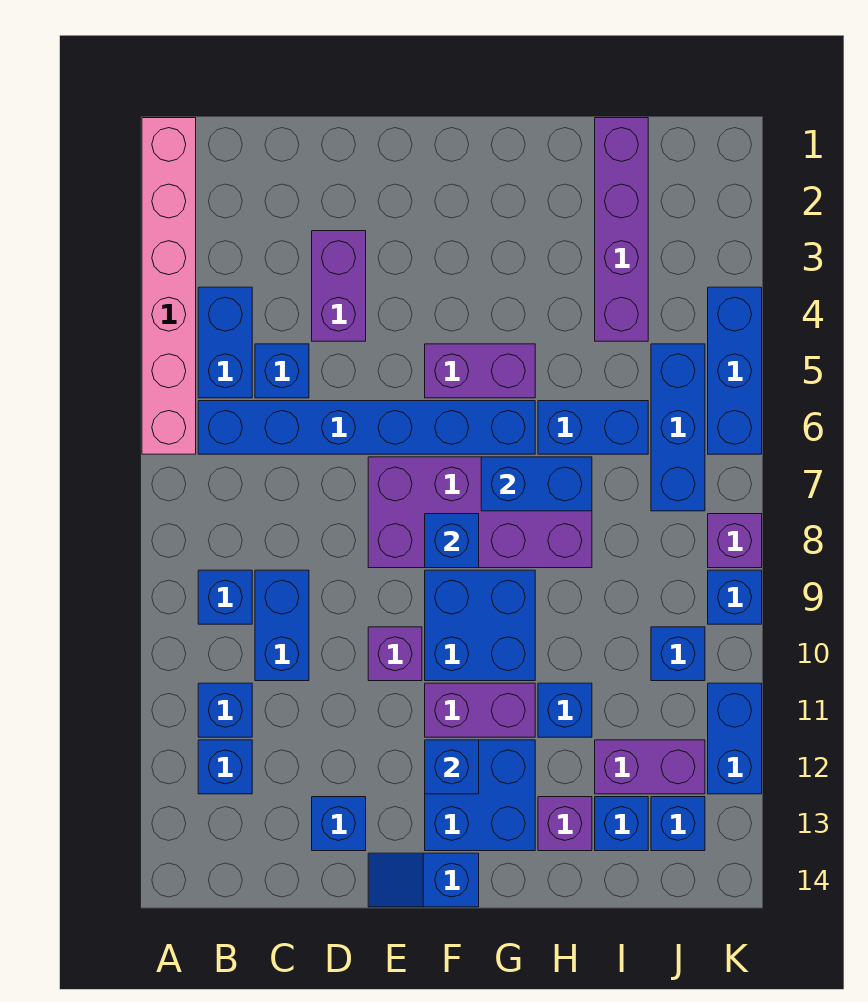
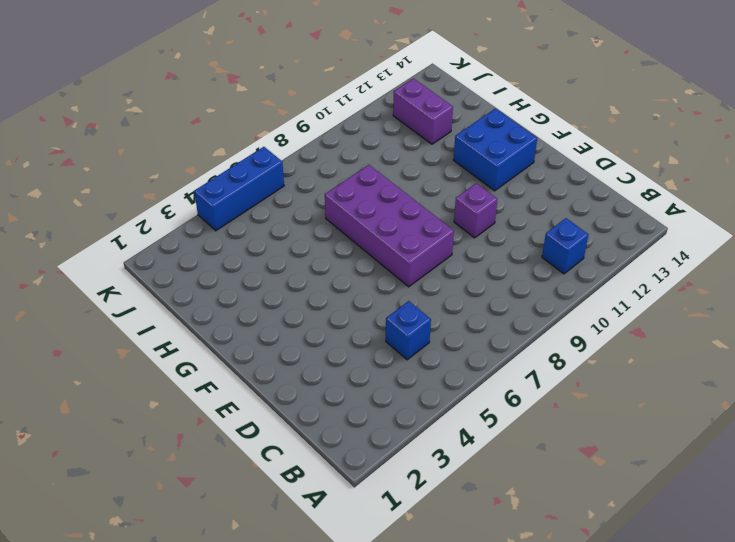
none -> pink 1x6 brick [142,118,196,454]
none -> blue 1x2 brick [198,287,252,398]
none -> blue 1x6 brick [198,401,535,454]
none -> blue 1x1 brick [198,570,252,624]

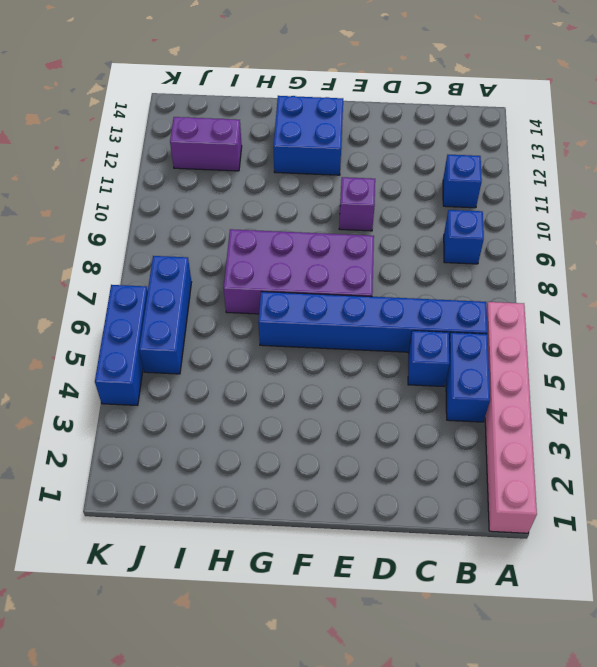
none -> blue 1x1 brick [198,740,252,794]
none -> blue 1x2 brick [255,570,309,681]
none -> purple 1x2 brick [312,231,366,341]
none -> blue 1x1 brick [312,797,366,851]

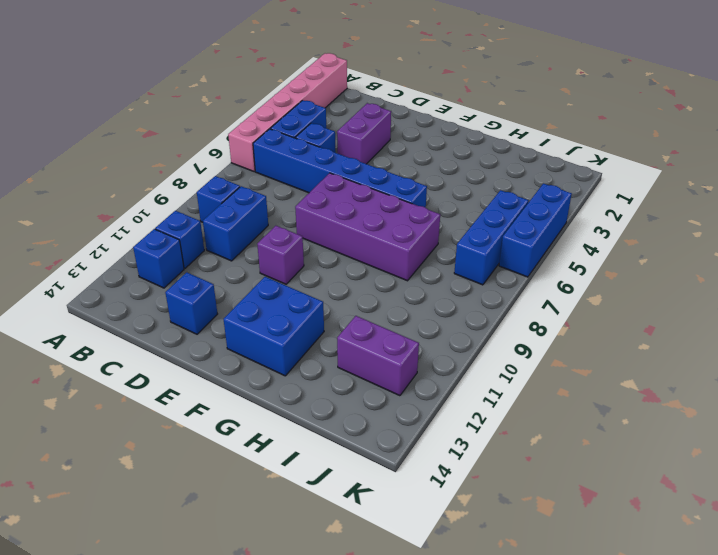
none -> blue 1x2 slope [368,853,479,907]
none -> purple 1x2 brick [425,344,535,398]
none -> blue 2x2 brick [425,570,535,681]
none -> purple 1x2 brick [425,683,535,737]

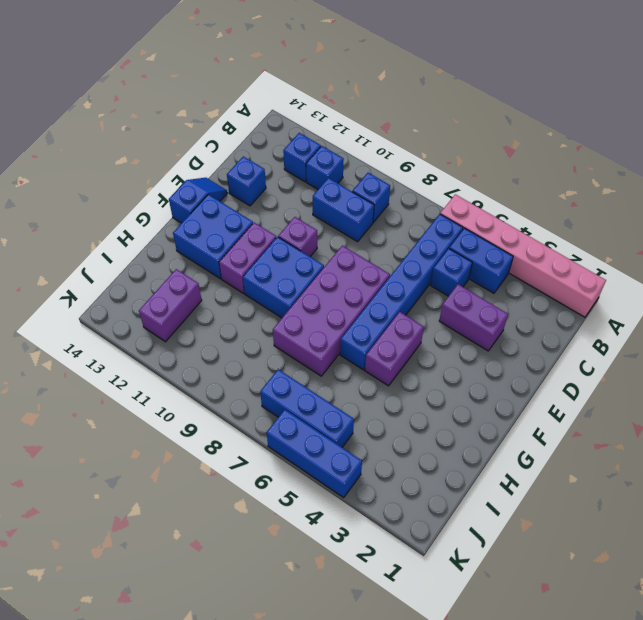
none -> blue 1x2 brick [538,401,648,454]
none -> blue 1x1 brick [538,683,592,737]
none -> purple 1x1 brick [538,797,592,851]
none -> purple 1x4 brick [595,118,648,341]

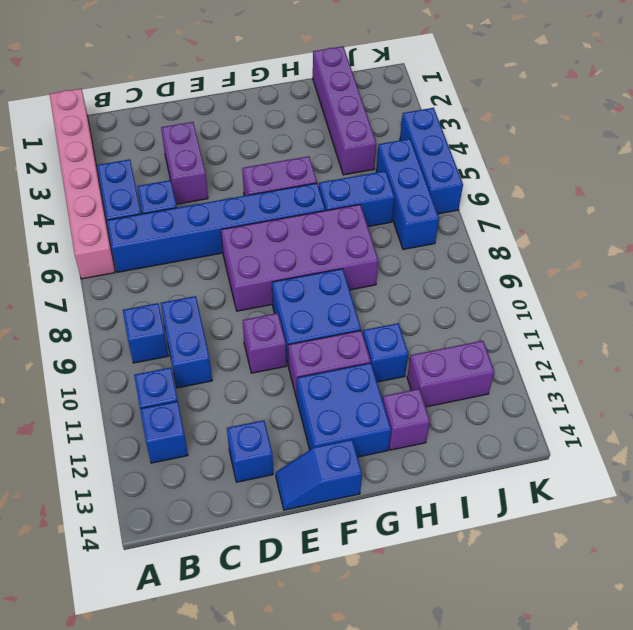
none -> blue 1x1 brick [595,797,648,851]
none -> blue 1x1 brick [651,627,705,681]
none -> blue 1x1 brick [651,797,705,851]
none -> purple 1x1 brick [708,514,762,568]

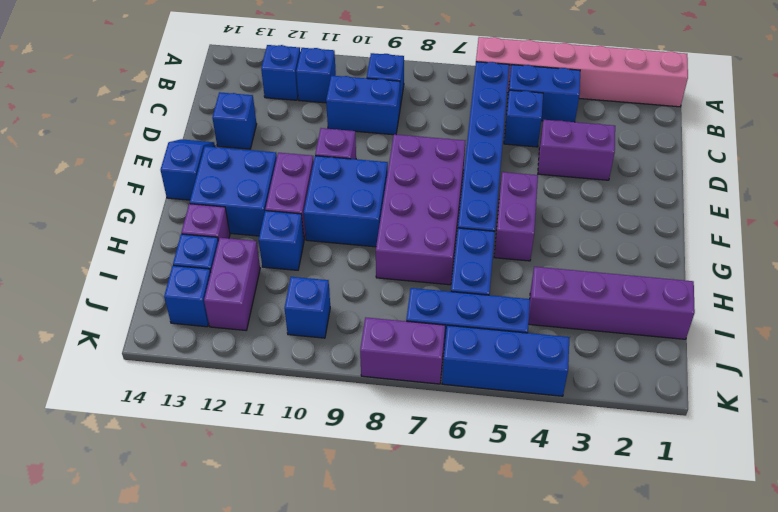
purple 1x2 brick [360,318,445,384] -> purple 1x1 brick [708,514,762,568]
none -> blue 1x1 brick [708,570,762,624]
none -> blue 1x2 brick [708,683,762,794]
none -> blue 1x1 brick [425,514,479,568]
none -> blue 1x1 brick [425,740,479,794]

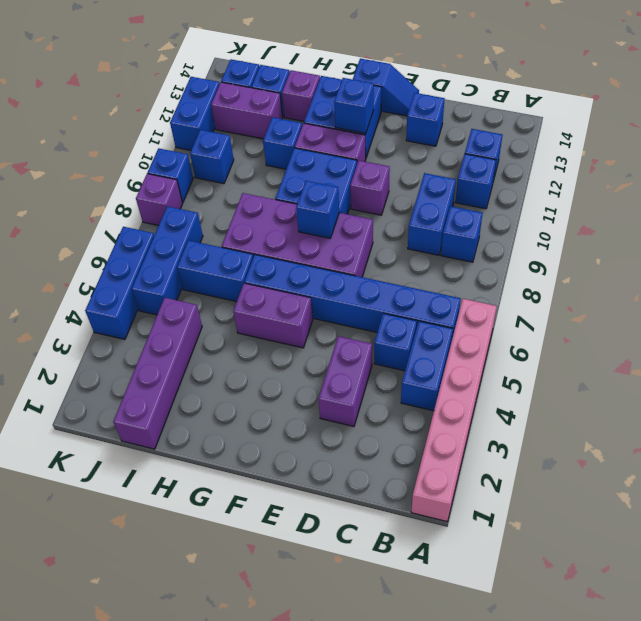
none -> blue 1x2 brick [481,457,592,511]

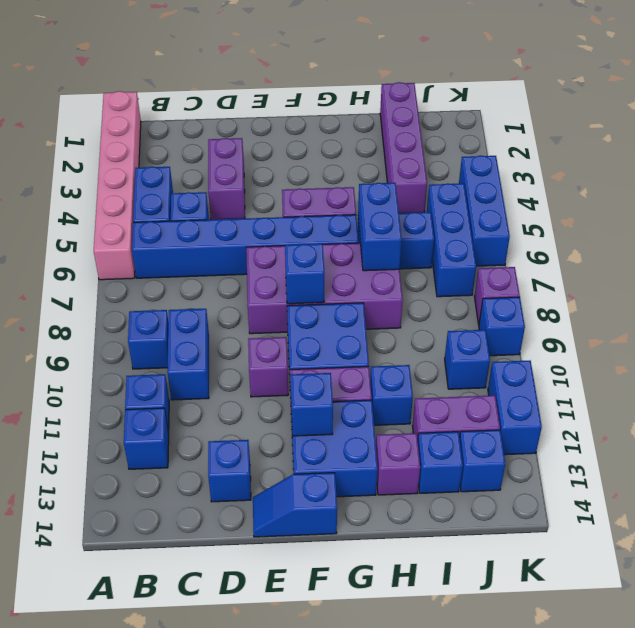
blue 1x2 brick [358,183,402,271] -> blue 1x2 brick turned to [481,457,592,511]

